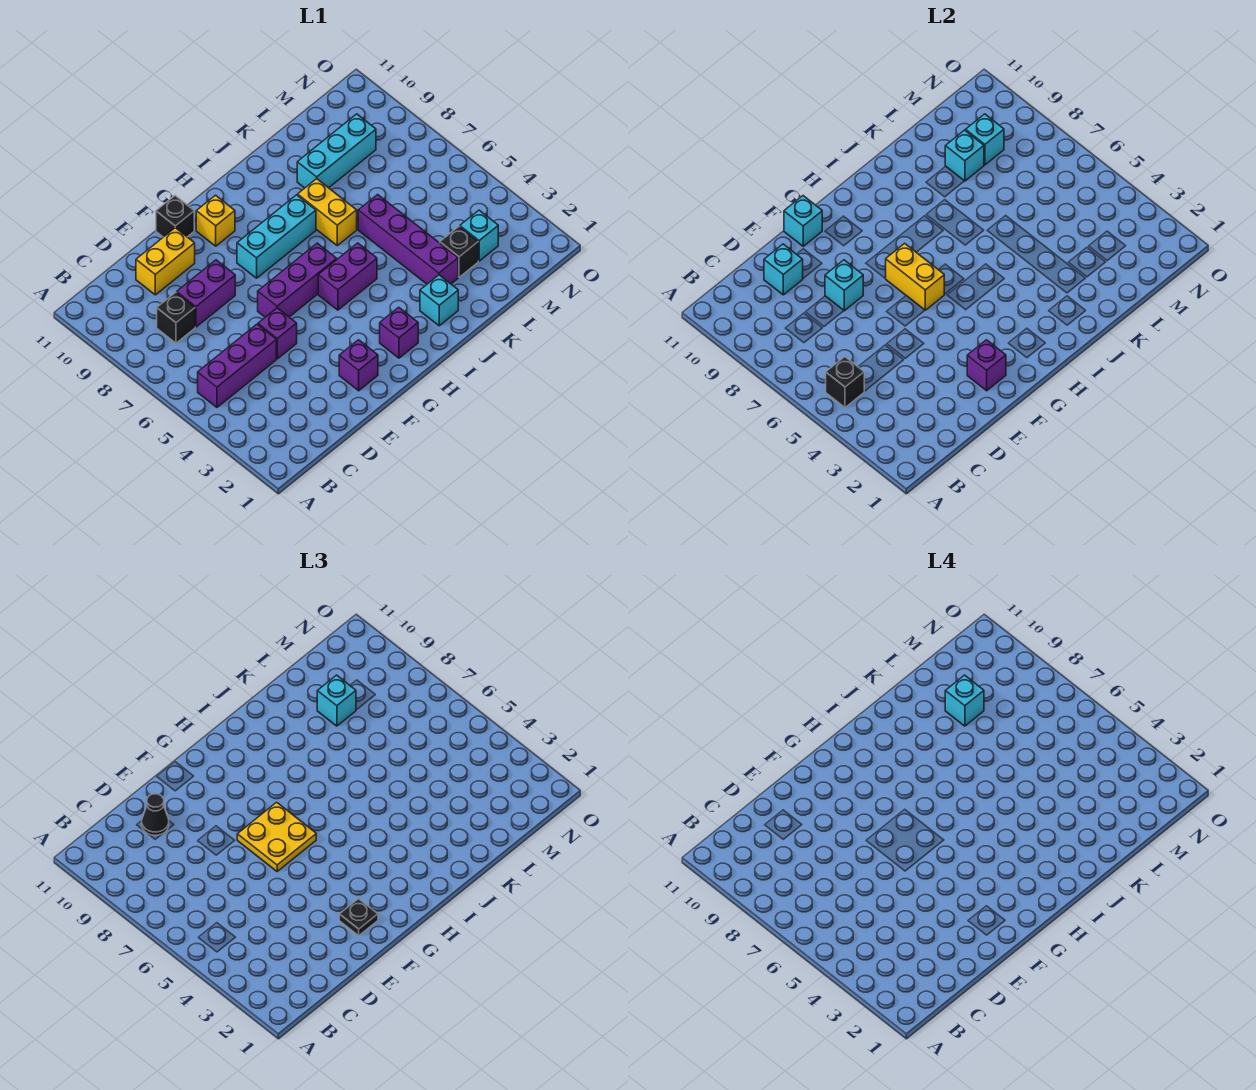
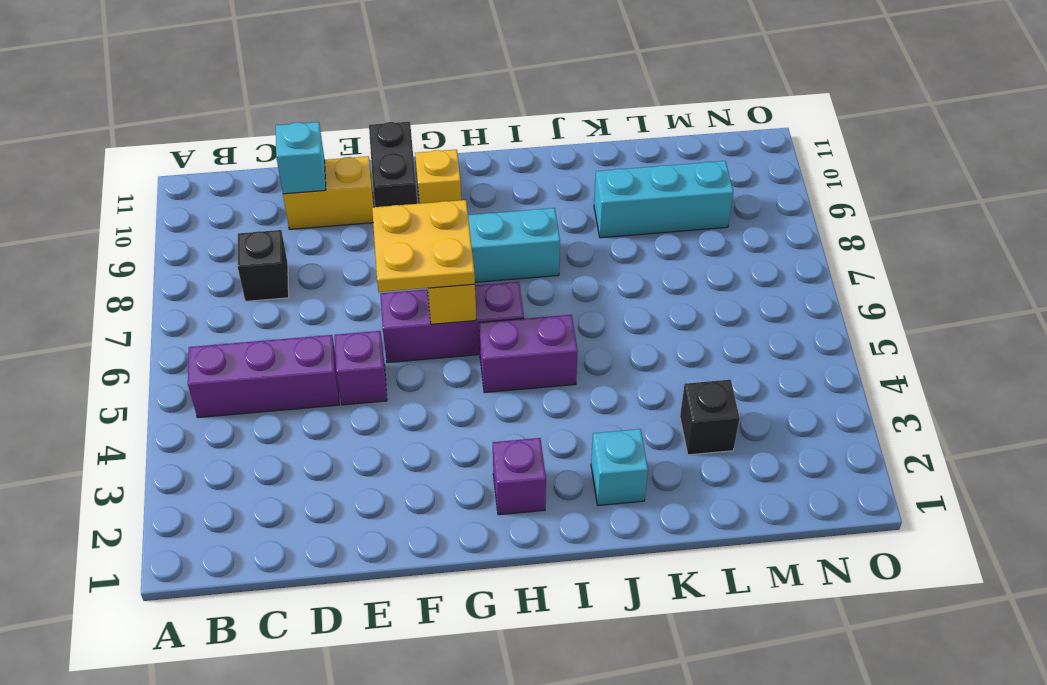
black 1x2 brick [369,122,417,207] -> black 1x1 brick [156,196,194,237]
none -> purple 1x2 brick [177,260,235,327]
none -> purple 1x1 brick [339,340,378,391]
none -> yellow 1x2 brick [298,179,357,246]
none -> purple 1x4 brick [358,195,458,284]

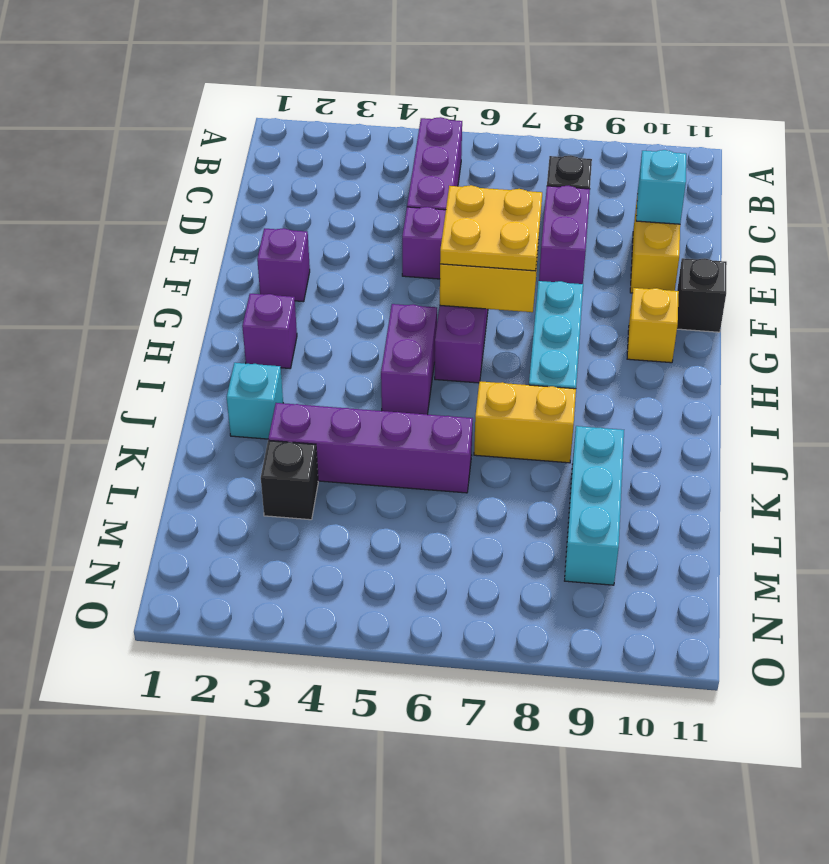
none -> cyan 1x1 brick [460,210,498,261]
none -> black 1x1 brick [826,357,864,407]
none -> cyan 1x1 brick [825,260,863,311]
none -> purple 1x1 brick [967,340,1006,391]

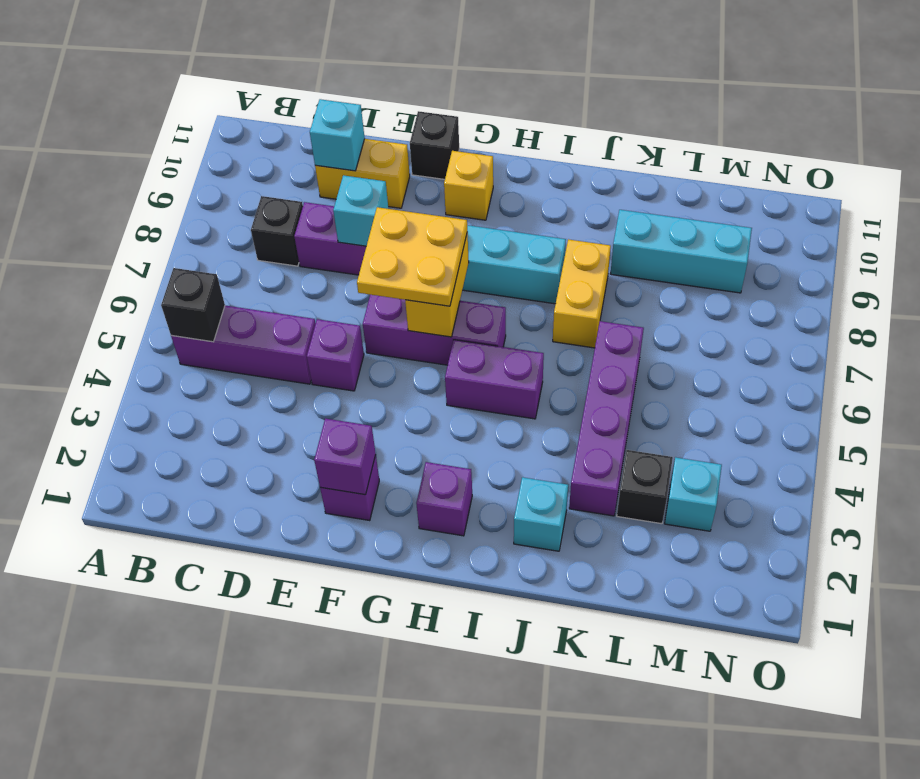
none -> cyan 1x1 brick [784,196,822,246]
none -> cyan 1x1 brick [945,130,984,181]
none -> cyan 1x1 brick [966,114,1004,165]
none -> black 1x1 cone [142,794,169,835]

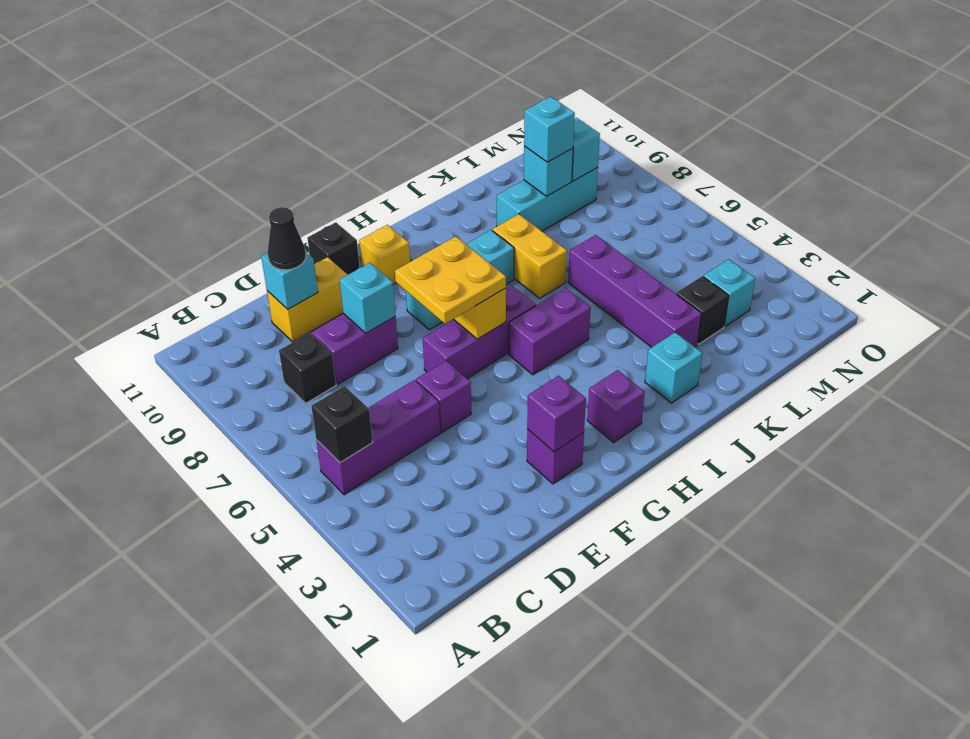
none -> cyan 1x1 brick [784,196,822,246]
none -> black 1x1 plate [339,899,378,936]
none -> cyan 1x1 brick [945,675,984,726]

